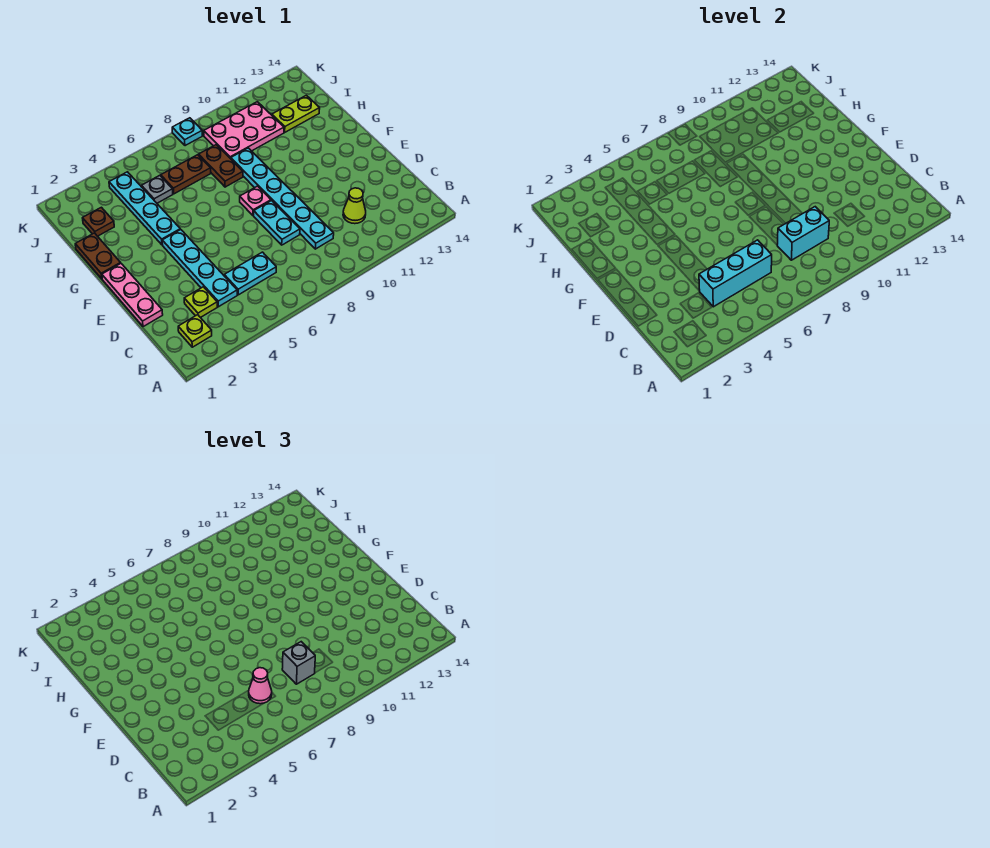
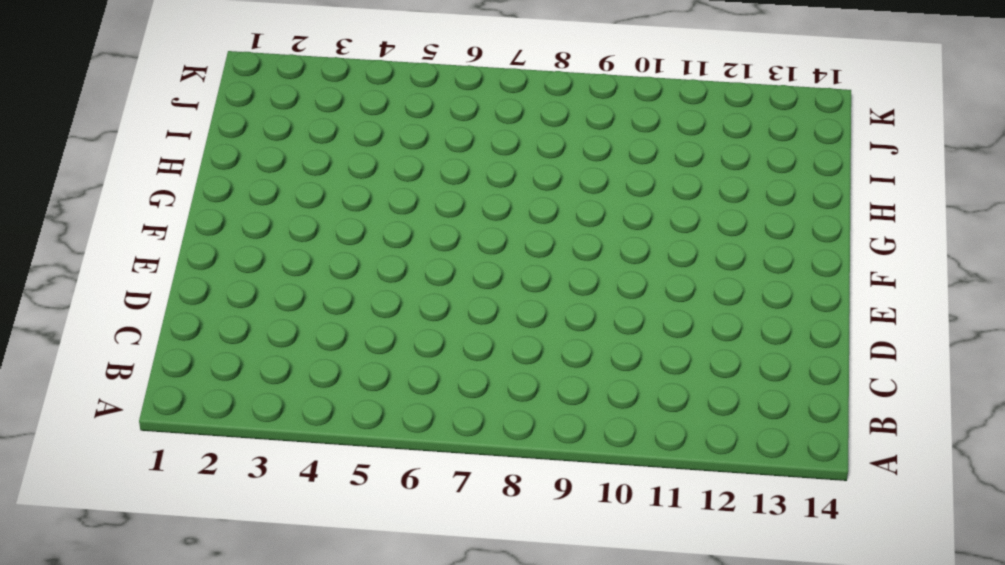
none -> lime 1x1 plate [178,315,212,347]
none -> lime 1x1 plate [184,287,217,318]
none -> cyan 1x4 plate [162,230,237,307]

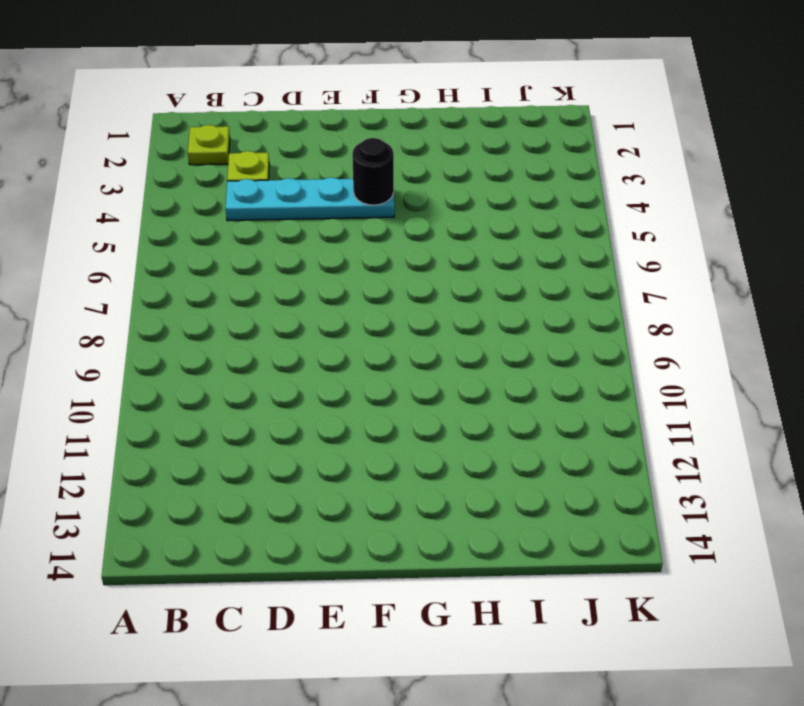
black 1x1 round brick [352,138,394,205] -> none
none -> cyan 1x2 plate [224,252,276,295]
none -> cyan 1x6 plate [231,148,334,249]
none -> lime 1x1 cone [343,188,366,224]

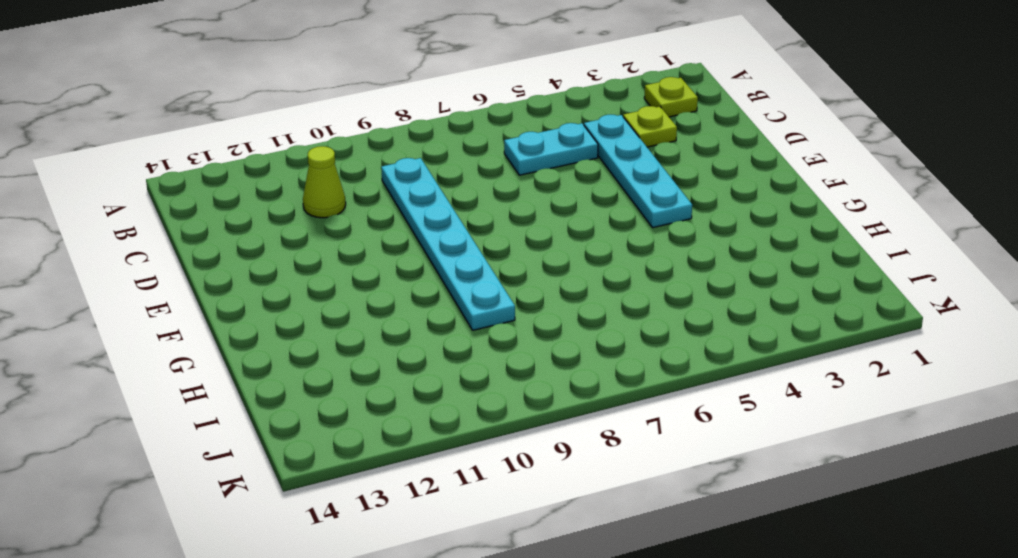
none -> pink 1x3 plate [102,264,163,327]
none -> cyan 1x2 plate [254,201,300,245]
none -> pink 1x1 plate [240,186,271,216]

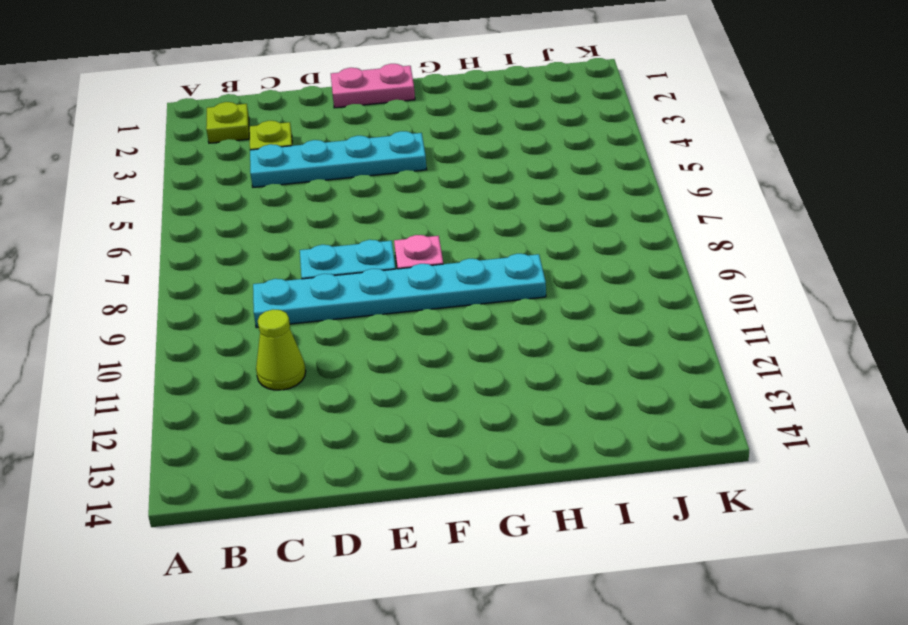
pink 1x2 plate [331,64,415,108] -> pink 1x3 plate [102,264,163,327]
none -> cyan 1x2 plate [224,252,276,295]
none -> brown 1x2 plate [75,233,121,279]
none -> cyan 1x4 plate [109,172,180,245]

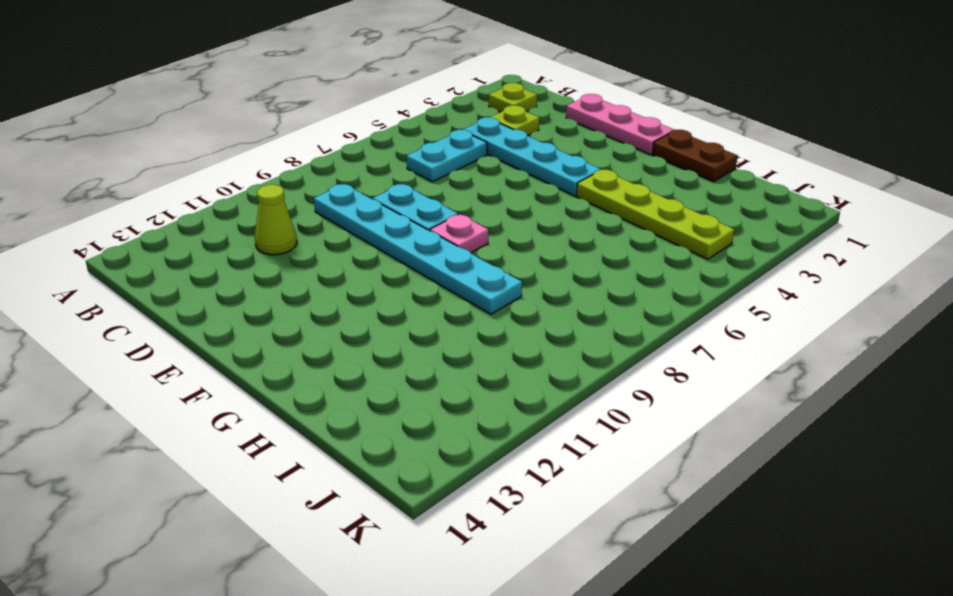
lime 1x4 plate [576,170,734,259] -> cyan 1x4 plate [109,172,180,245]
none -> brown 1x2 plate [199,145,243,187]
none -> brown 1x1 plate [83,207,114,236]
none -> grey 1x1 plate [142,175,173,203]

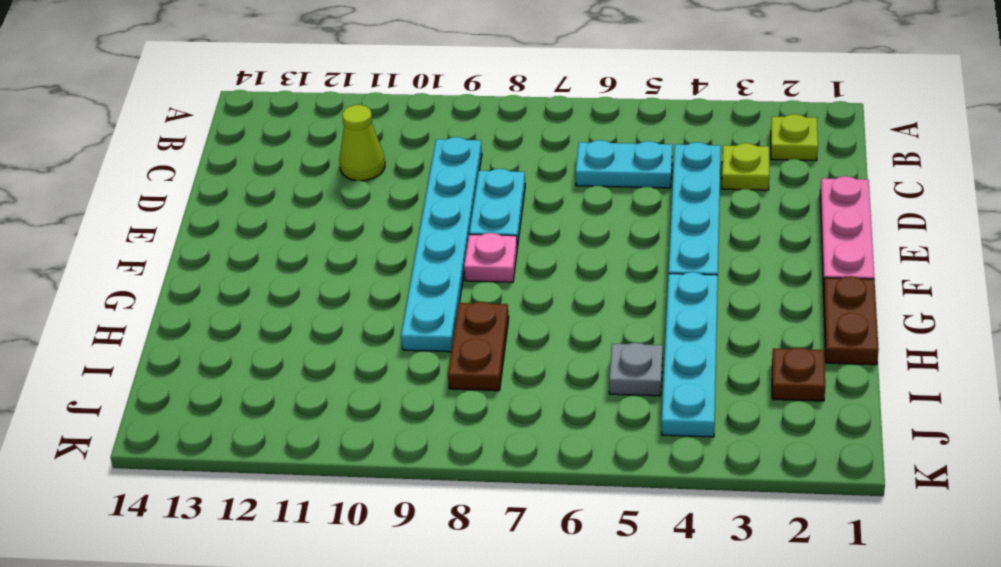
none -> brown 1x2 plate [161,155,211,194]
none -> pink 2x3 plate [204,102,284,159]
none -> lime 1x2 plate [272,95,320,132]

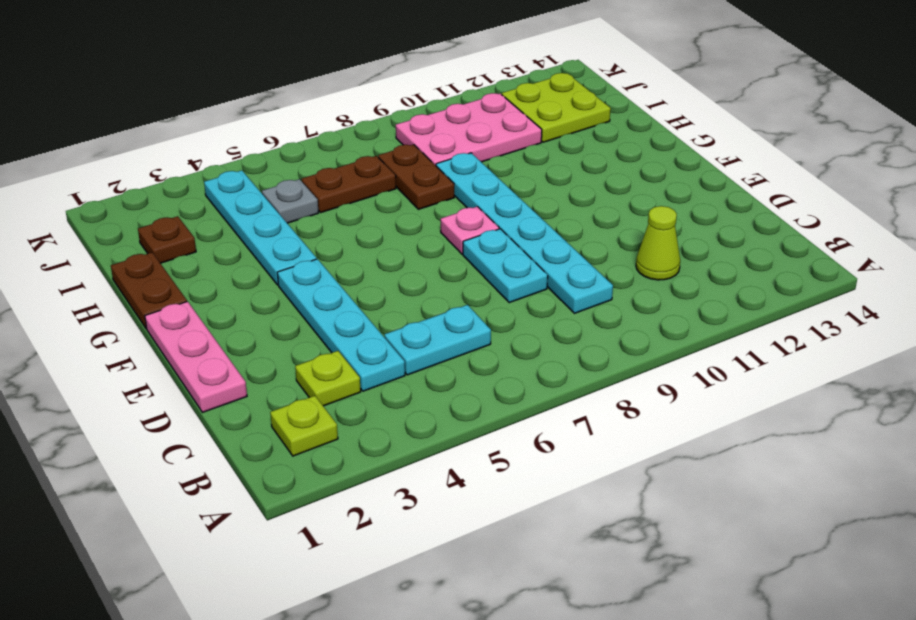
lime 2x2 plate [502,73,611,142] -> lime 1x2 plate [272,95,320,132]
none -> cyan 1x1 plate [172,118,202,146]
none -> cyan 1x3 brick [699,240,772,307]
none -> cyan 1x2 brick [777,207,829,260]

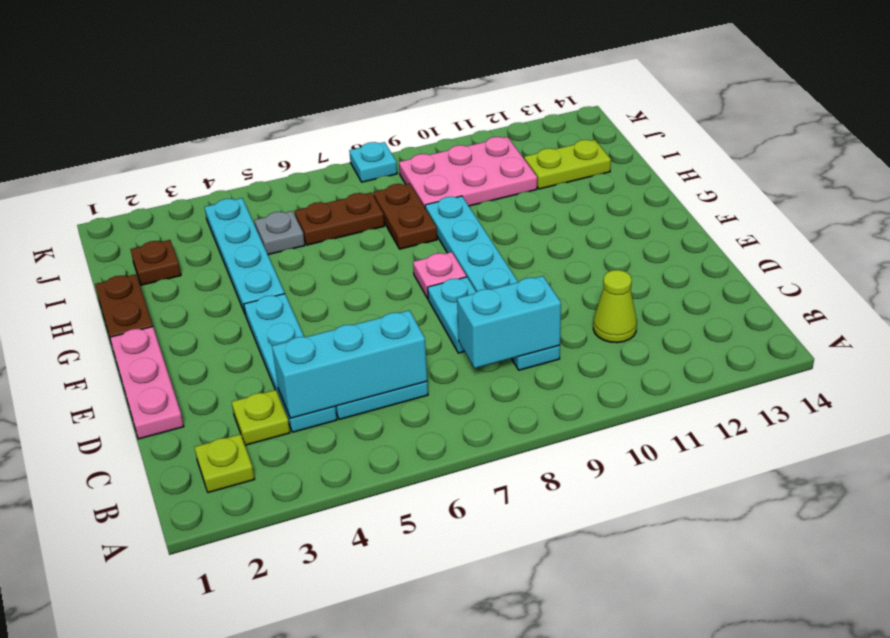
none -> pink 1x1 cone [249,668,272,704]
none -> grey 1x1 brick [282,642,315,684]

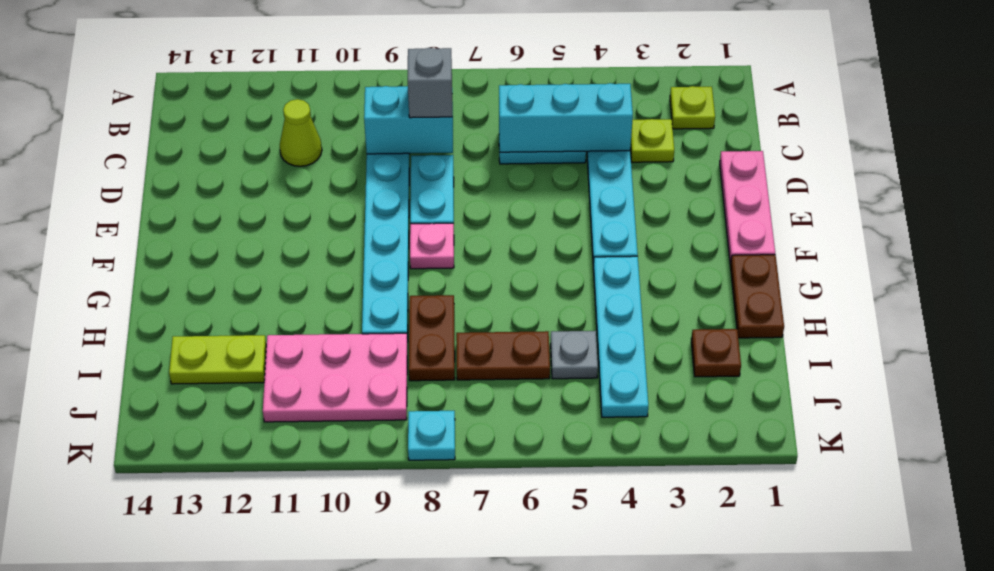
none -> pink 1x1 cone [249,668,272,704]

